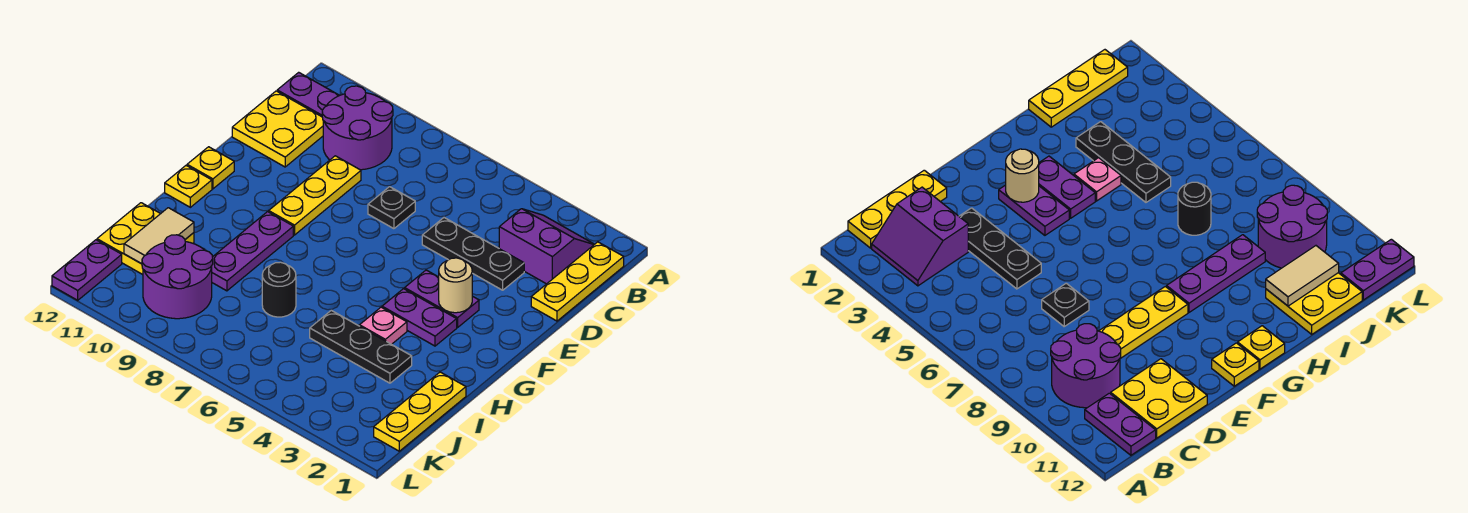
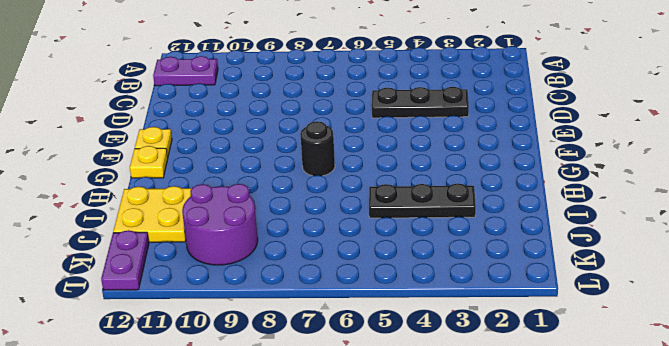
black 1x1 round brick [300,121,335,176] -> black 1x1 round brick moved to [262,262,296,317]
none -> yellow 1x3 plate [531,242,624,321]
none -> purple 2x2 slope [499,209,594,284]
none -> purple 2x2 round brick [322,86,393,170]

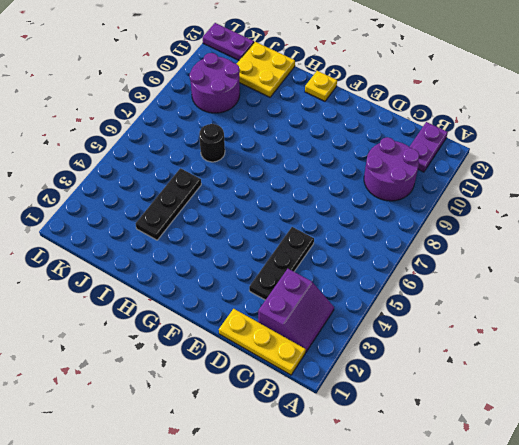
none -> yellow 2x2 plate [232,91,323,167]
none -> black 1x1 plate [368,187,415,229]
none -> yellow 1x3 plate [269,156,361,235]

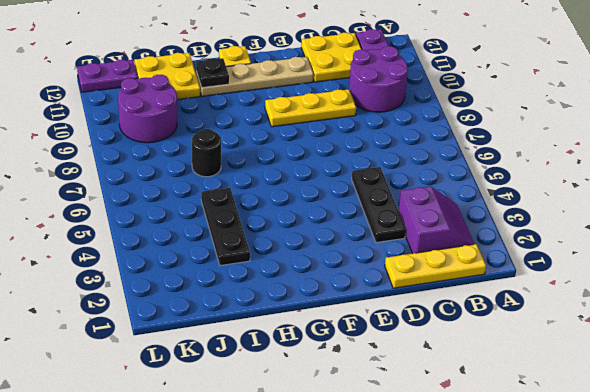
tan 1x4 plate [196,57,314,96] -> none
black 1x1 plate [196,58,229,87] -> black 1x1 plate moved to [368,187,415,229]
none -> purple 1x2 plate [405,270,479,327]
none -> yellow 1x1 plate [187,147,234,189]
none -> purple 1x2 plate [382,289,457,346]

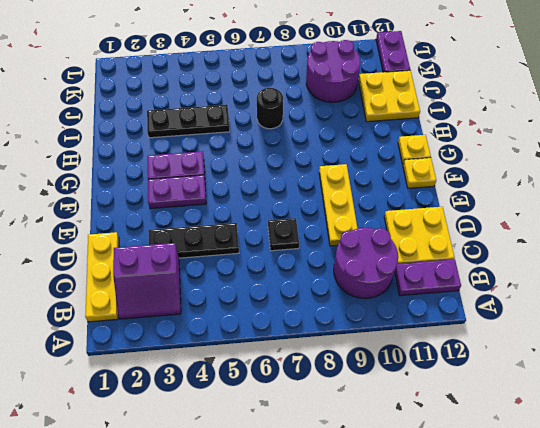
none -> purple 1x3 plate [212,212,293,291]
none -> pink 1x1 plate [360,307,407,344]
none -> yellow 1x3 plate [374,372,466,451]

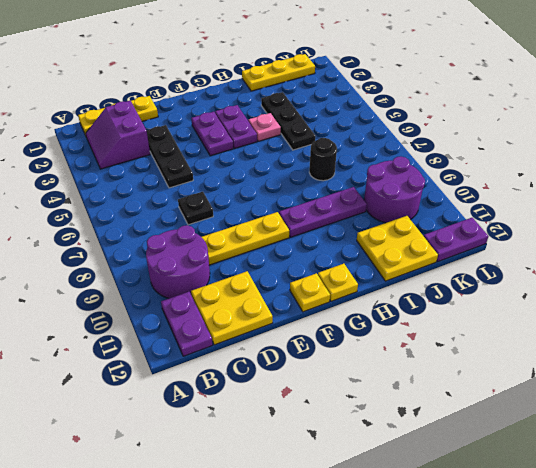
none -> tan 1x1 round brick [439,258,472,313]
none -> tan 1x2 tile [124,208,194,264]

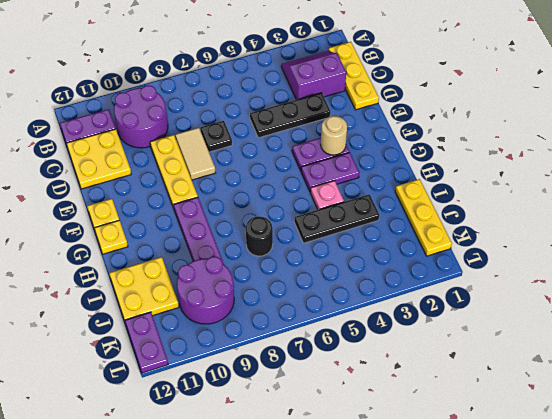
tan 1x2 tile [175,128,215,180] -> tan 1x2 tile moved to [124,208,194,264]

